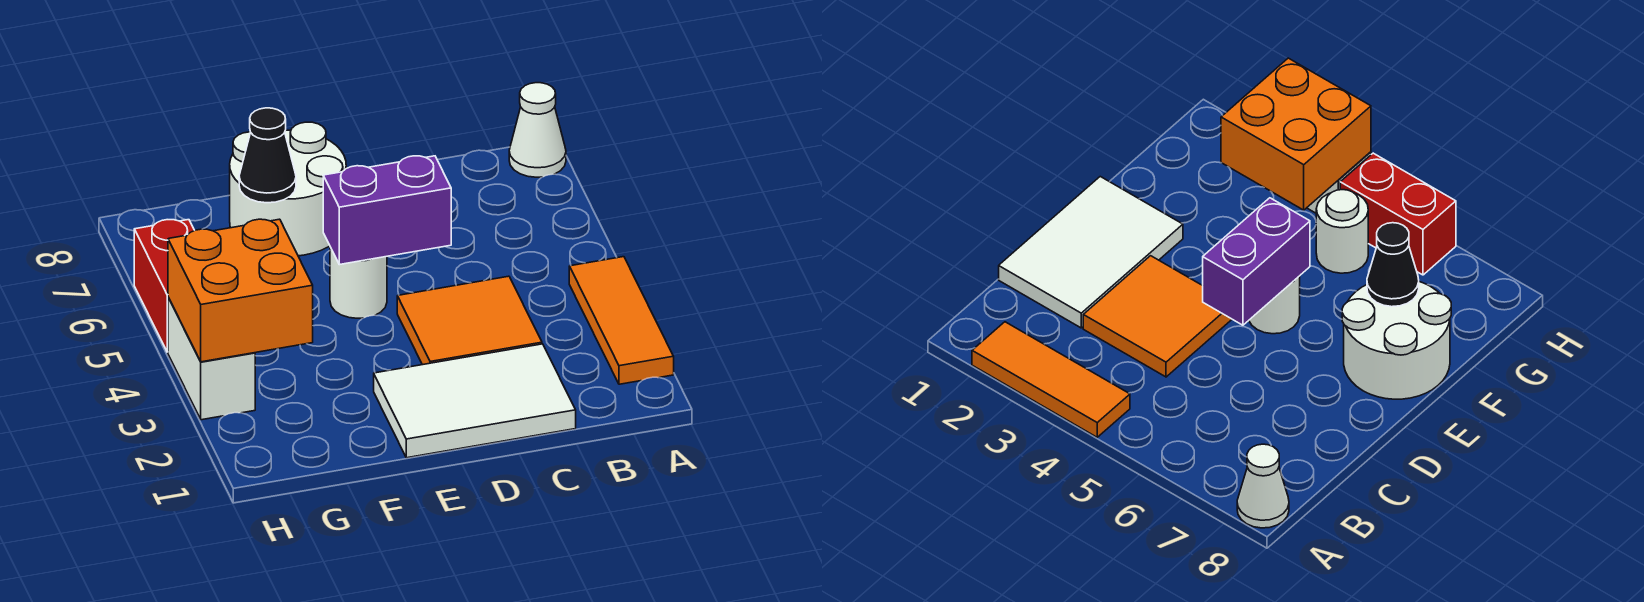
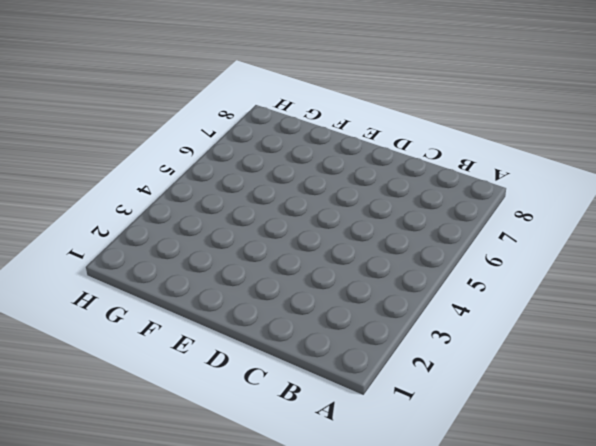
none -> orange 1x3 tile [569,257,674,384]
none -> white 1x1 cone [509,83,566,177]
none -> white 2x3 tile [374,344,576,458]

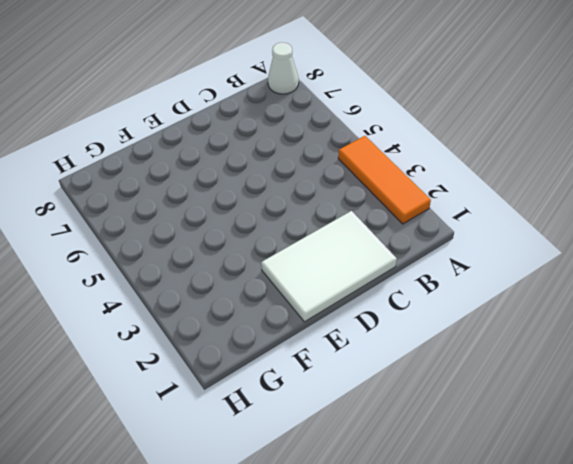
none -> orange 2x2 tile [397,276,542,365]
none -> white 1x1 round brick [330,247,387,318]
none -> white 2x2 round brick [230,122,346,256]

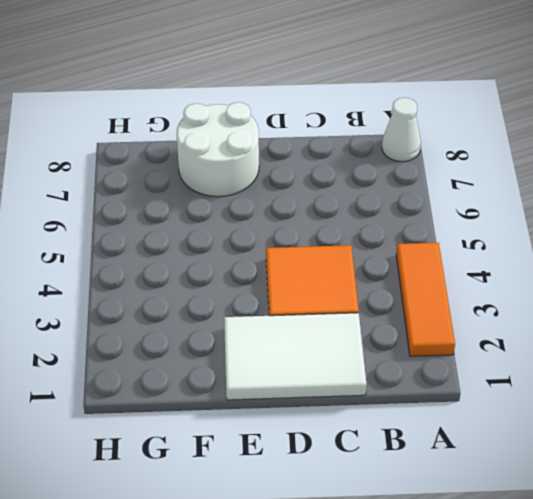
none -> white 1x1 round brick [330,247,387,318]
none -> white 1x1 round brick [1316,190,1368,273]
none -> white 1x2 brick [168,297,255,420]

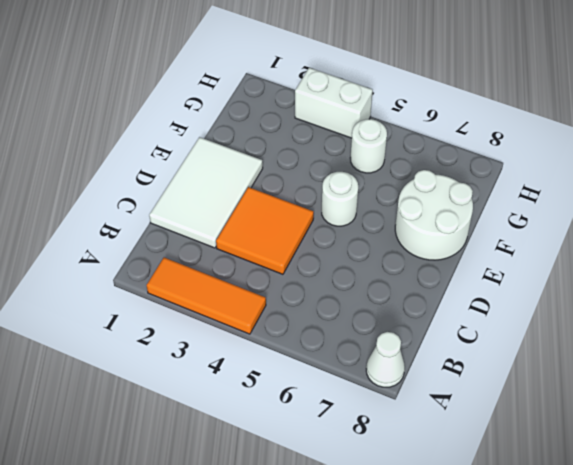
none -> red 1x2 brick [134,220,194,352]
none -> purple 1x2 brick [323,156,451,265]
none -> black 1x1 cone [239,108,296,203]

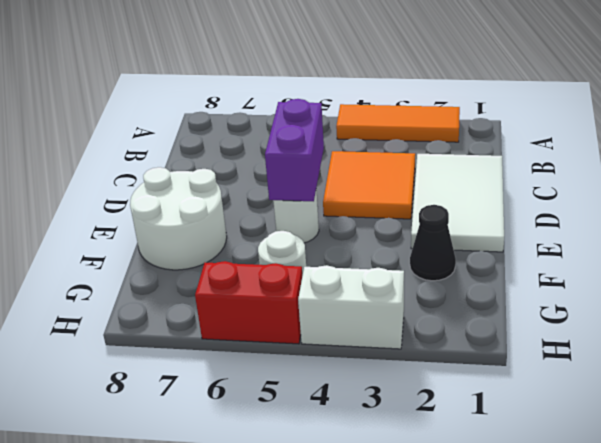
black 1x1 cone [410,205,456,281] -> black 1x1 cone moved to [239,108,296,203]
none -> white 1x1 cone [509,83,566,177]
none -> orange 2x2 brick [168,219,313,362]

